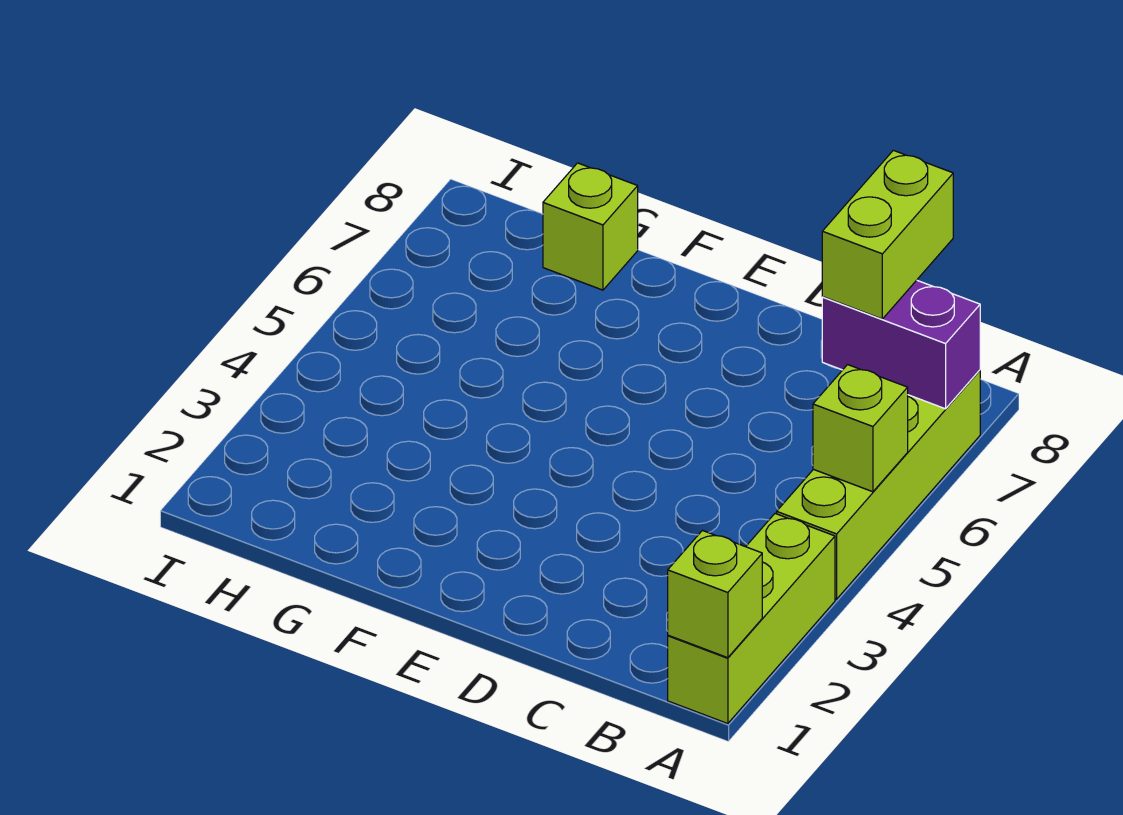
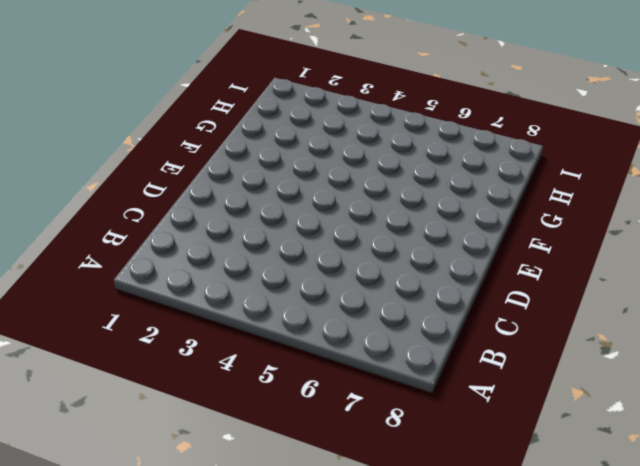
none -> lime 1x3 brick [668,514,835,724]
none -> lime 1x4 brick [777,370,980,599]

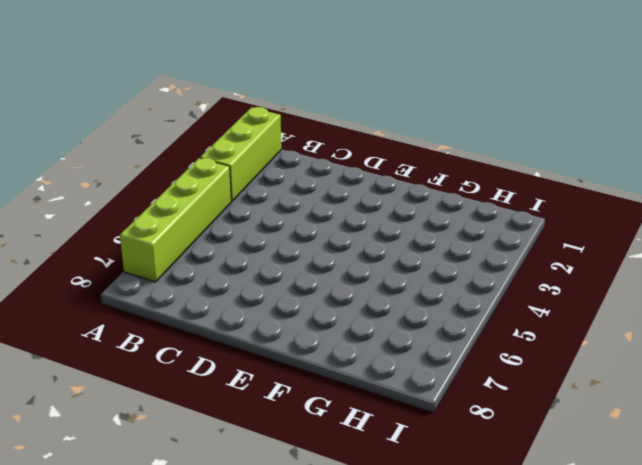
none -> lime 1x1 brick [543,163,638,290]
none -> lime 1x1 brick [668,531,762,658]

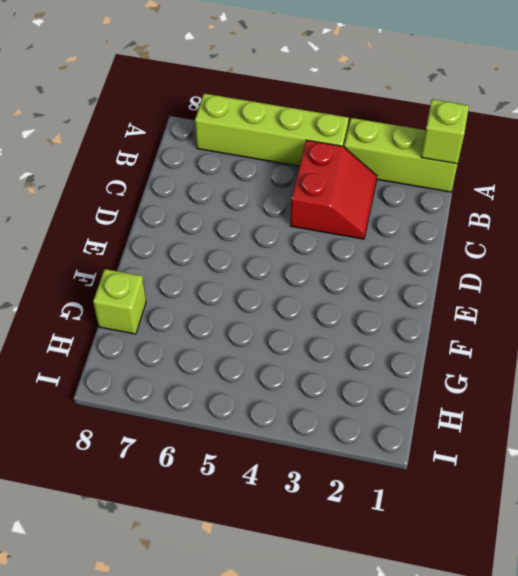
red 2x2 slope [290,140,377,239] -> none
none -> lime 1x1 brick [813,365,908,492]
none -> purple 1x2 brick [822,280,980,409]

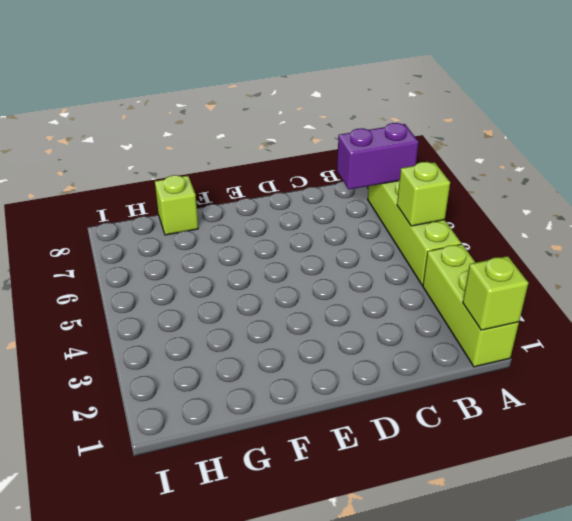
none -> lime 1x2 brick [822,150,953,319]

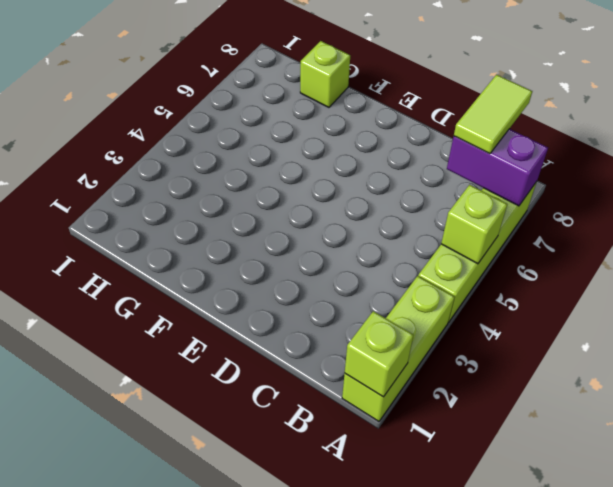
lime 1x2 tile [454,75,532,154] -> lime 1x2 brick [822,150,953,319]

